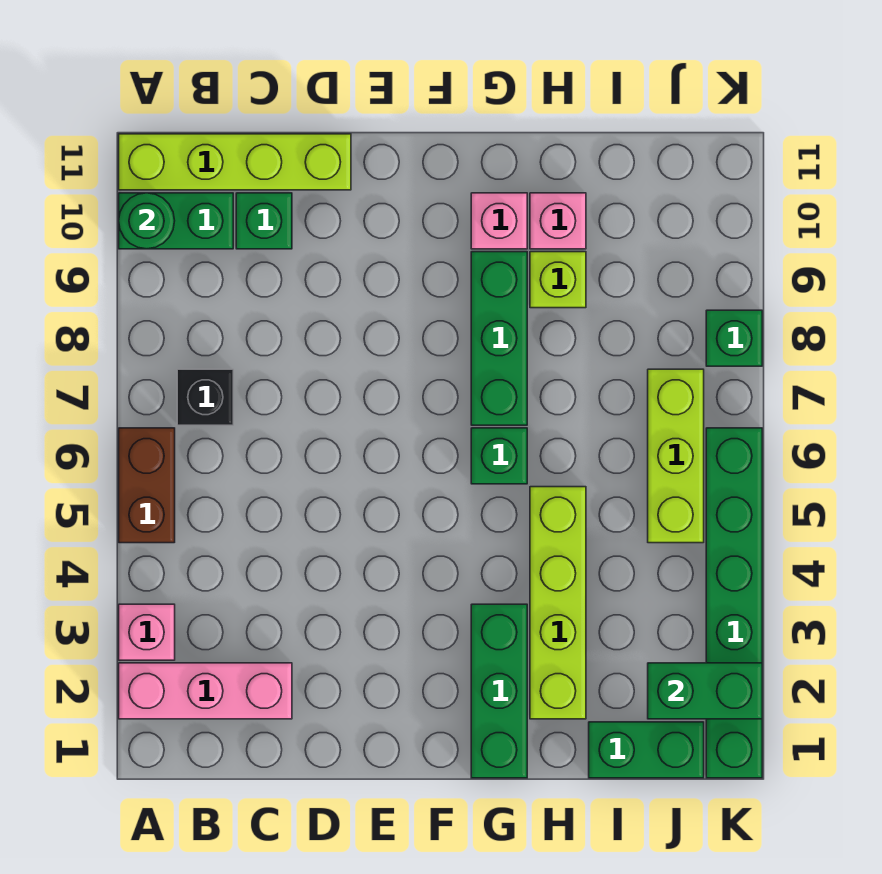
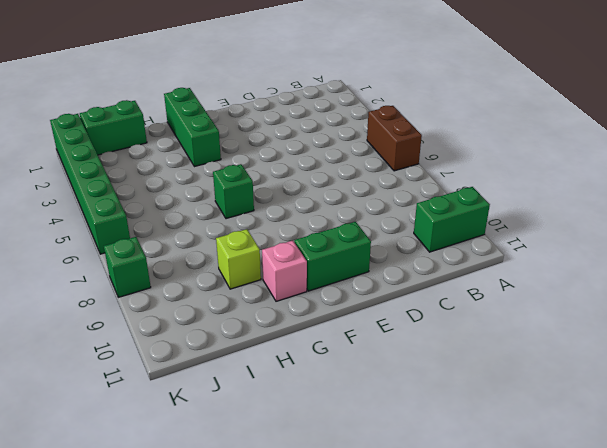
green 1x2 brick [294,222,371,291] -> green 1x2 brick moved to [648,663,762,719]
none -> pink 1x3 brick [119,663,292,719]
none -> pink 1x1 brick [119,604,175,660]
none -> lime 1x4 brick [119,134,351,190]

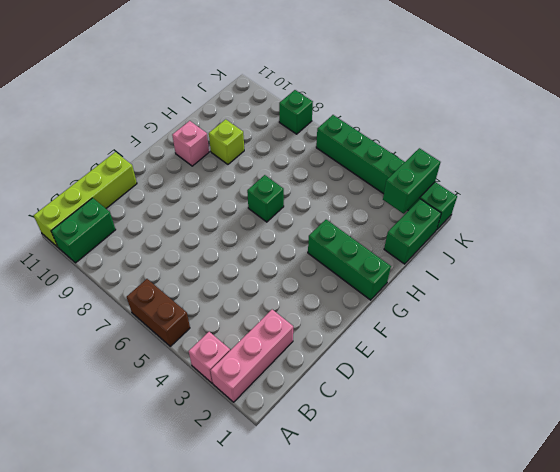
none -> black 1x1 brick [177,369,233,425]
none -> green 1x1 brick [236,193,292,249]
none -> green 1x3 brick [471,252,527,425]

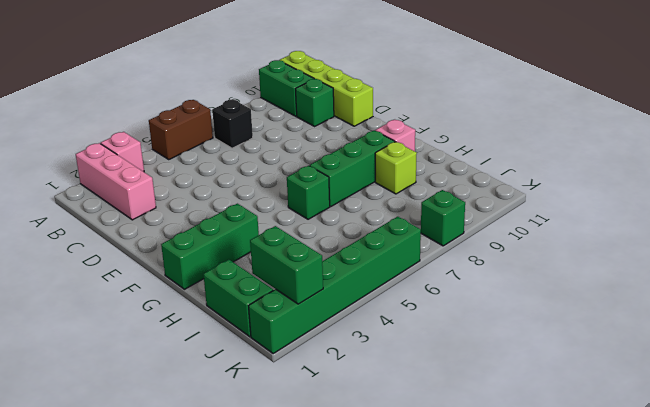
none -> lime 1x4 brick [530,487,586,719]
none -> pink 1x1 brick [530,193,586,249]
none -> lime 1x3 brick [648,369,704,543]

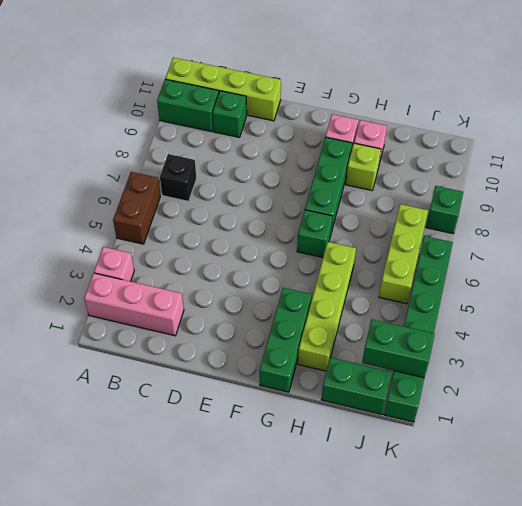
none -> green 1x1 round brick [119,193,175,249]

